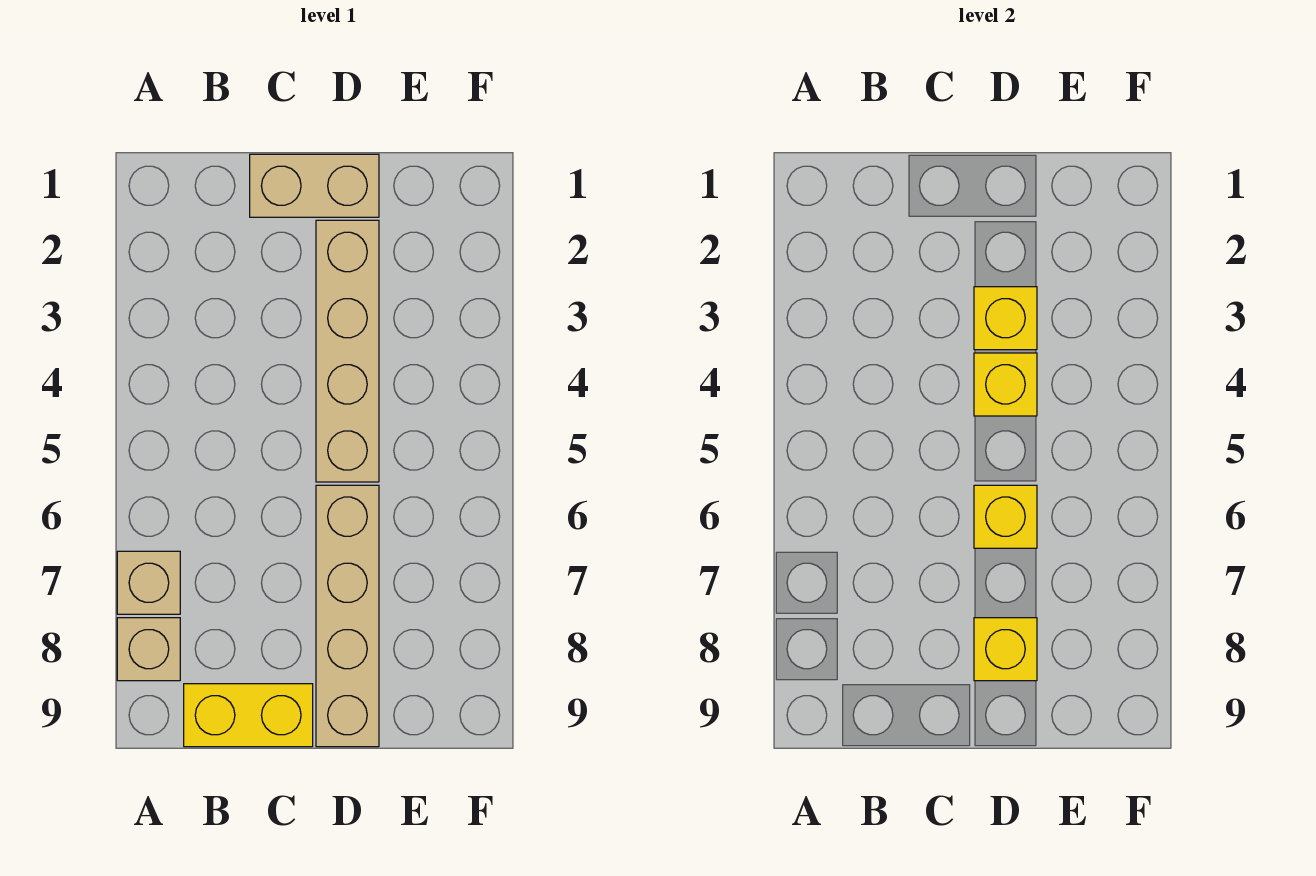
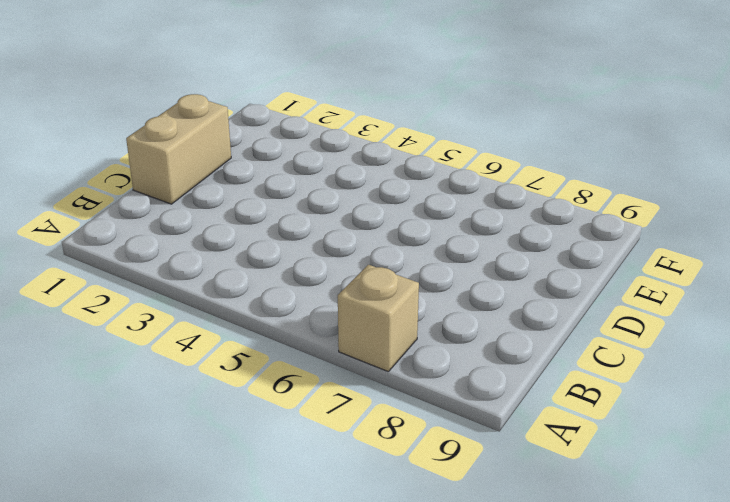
none -> tan 1x1 brick [117,618,180,681]
none -> yellow 1x2 brick [184,684,313,747]

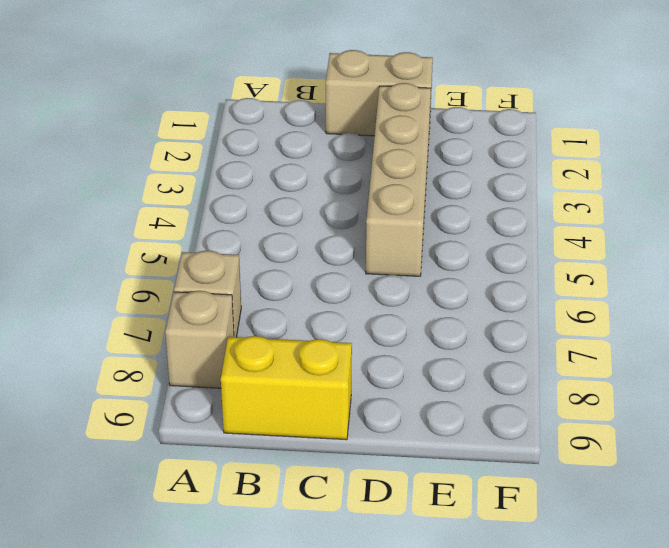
none -> tan 1x4 brick [316,485,379,747]
none -> yellow 1x1 brick [974,287,1037,350]

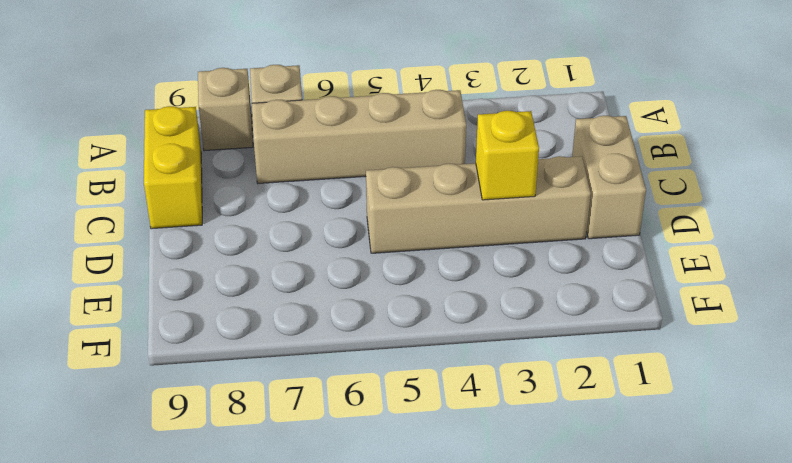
tan 1x4 brick [252,90,466,183] -> tan 1x4 brick moved to [316,485,379,747]
none -> yellow 1x1 brick [974,353,1037,416]
none -> yellow 1x1 brick [974,485,1037,548]

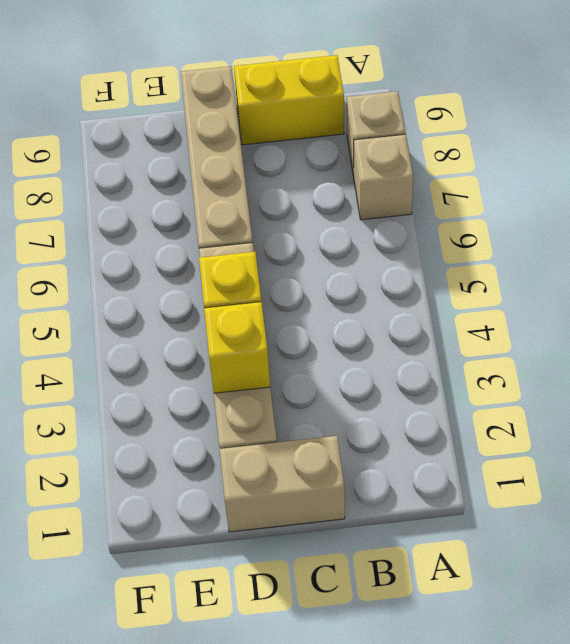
none -> yellow 1x1 brick [974,485,1037,548]
none -> yellow 1x1 brick [974,618,1037,681]

